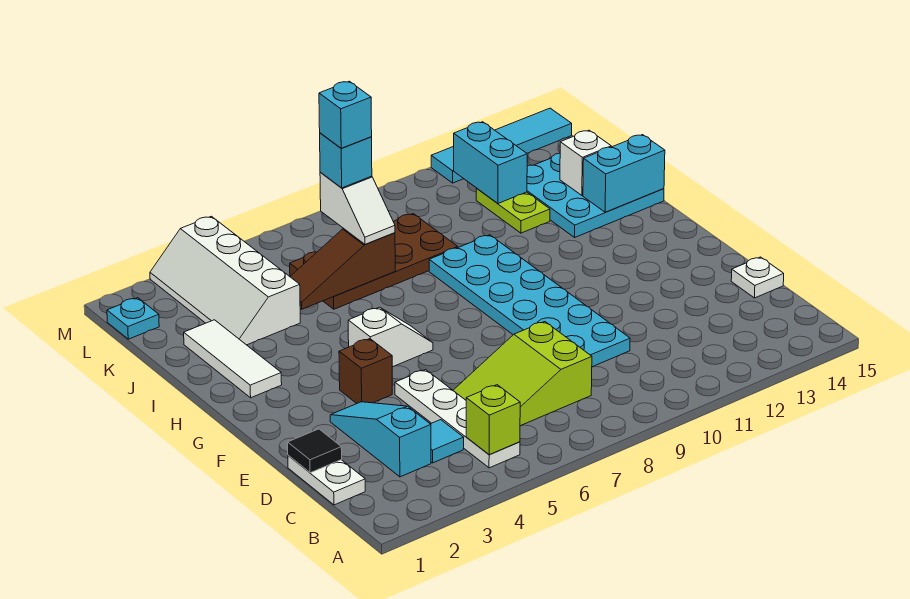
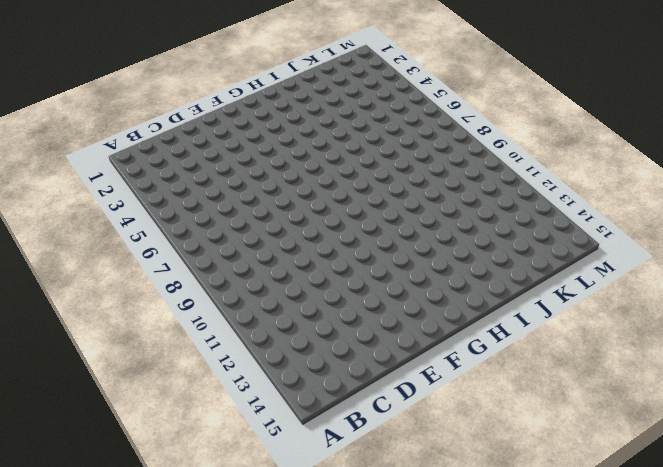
none -> white 1x4 plate [395,370,520,468]
none -> white 1x2 plate [288,455,365,505]
none -> cyan 1x3 slope [330,402,431,477]

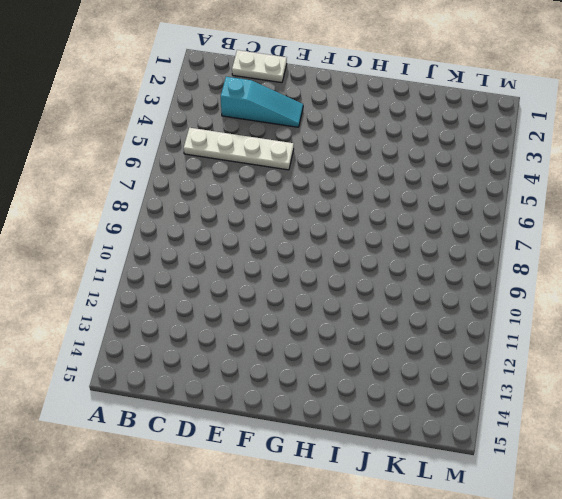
none -> cyan 1x1 tile [431,420,464,463]
none -> lime 2x3 slope [453,322,592,426]
none -> cyan 2x6 plate [429,235,630,367]

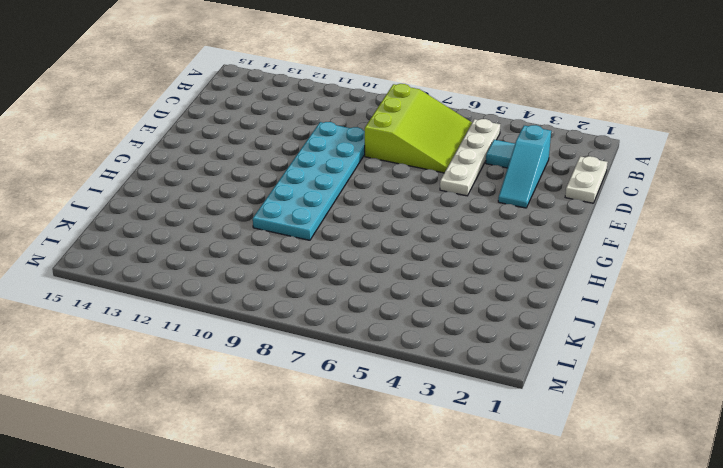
lime 3x3 slope [365,84,472,173] -> lime 2x3 slope [453,322,592,426]
none -> white 1x1 plate [731,257,784,298]
none -> brown 1x1 brick [339,339,392,403]
none -> white 1x2 slope [348,307,433,367]

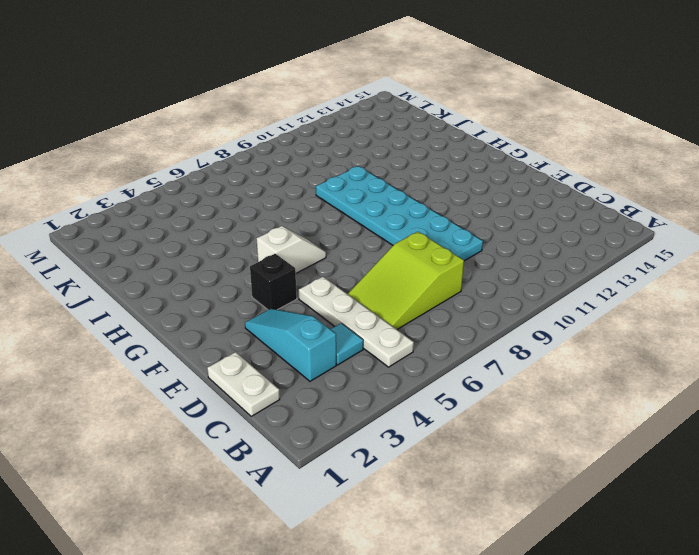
black 1x1 brick [250,254,297,310] -> brown 1x1 brick [339,339,392,403]
none -> white 1x1 plate [731,257,784,298]
none -> white 1x3 tile [184,320,282,398]
none -> cyan 3x3 plate [527,153,664,237]

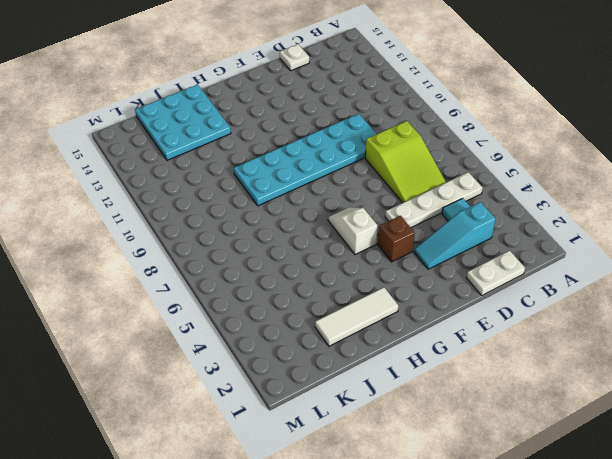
none -> white 2x4 slope [150,216,300,345]
none -> brown 2x4 plate [290,214,458,309]
none -> lime 1x2 plate [476,188,550,233]

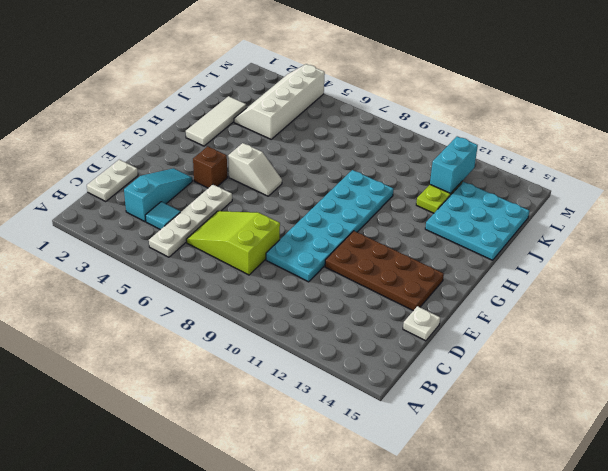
brown 2x4 plate [325,231,444,311] -> brown 2x4 plate moved to [290,214,458,309]
none -> cyan 1x1 plate [107,298,159,339]
none -> cyan 1x4 tile [431,108,572,183]
none -> lime 1x1 brick [466,385,520,455]

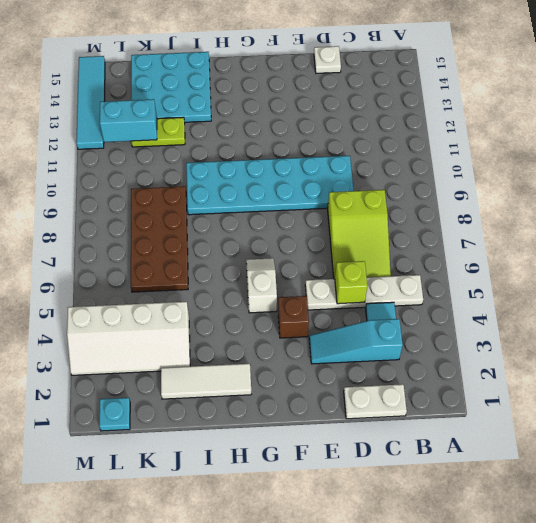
lime 1x1 brick [335,261,367,304] -> lime 1x1 brick moved to [466,385,520,455]
none -> black 1x1 tile [288,429,342,473]
none -> cyan 1x2 brick [583,135,665,212]
none -> brown 1x3 slope [290,229,395,309]

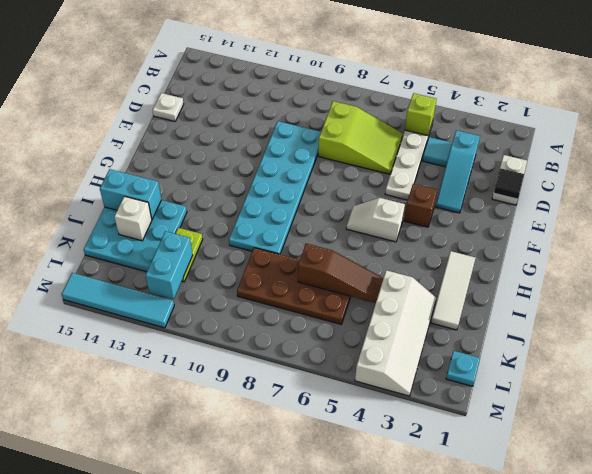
none -> white 1x2 slope [320,172,395,245]
none -> cyan 1x1 brick [320,133,372,188]
none -> cyan 1x1 brick [319,81,372,148]

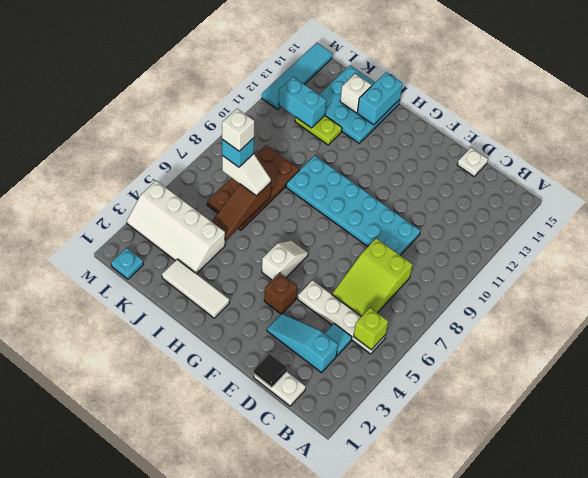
white 1x1 brick [222,109,254,151] -> cyan 1x1 brick [319,81,372,148]

